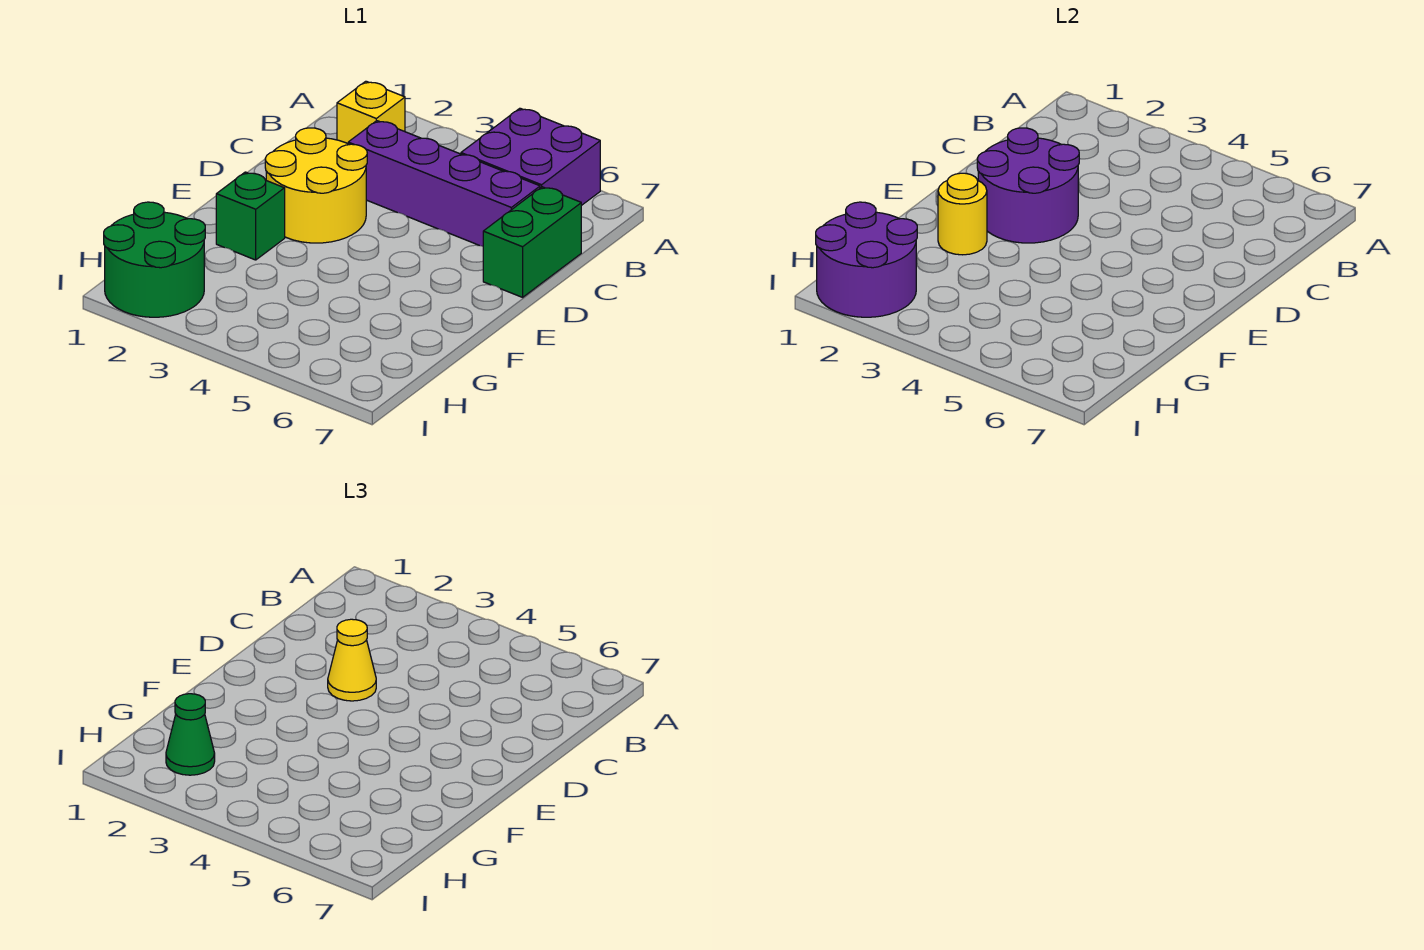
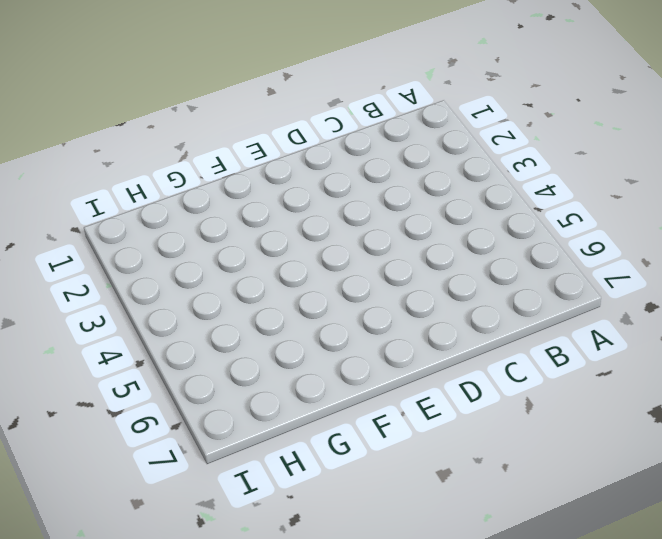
none -> purple 2x2 brick [461,108,600,206]
none -> yellow 1x1 brick [337,81,405,144]
none -> purple 1x4 brick [348,121,540,246]

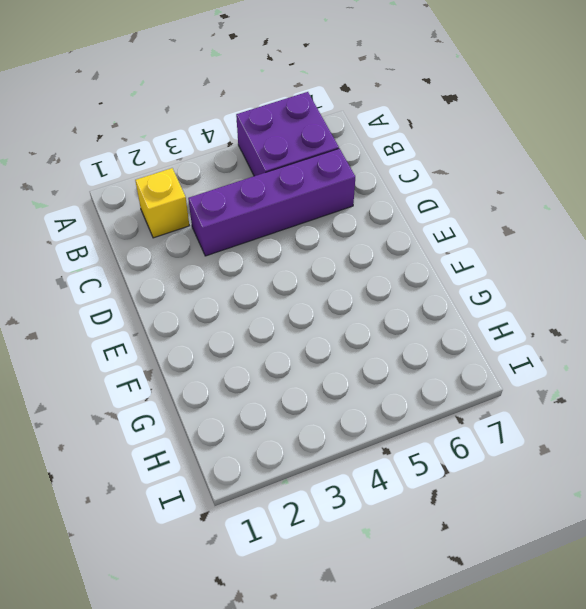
none -> green 1x2 brick [483,187,581,297]
none -> yellow 2x2 round brick [265,128,367,243]
none -> green 1x1 brick [216,172,285,260]

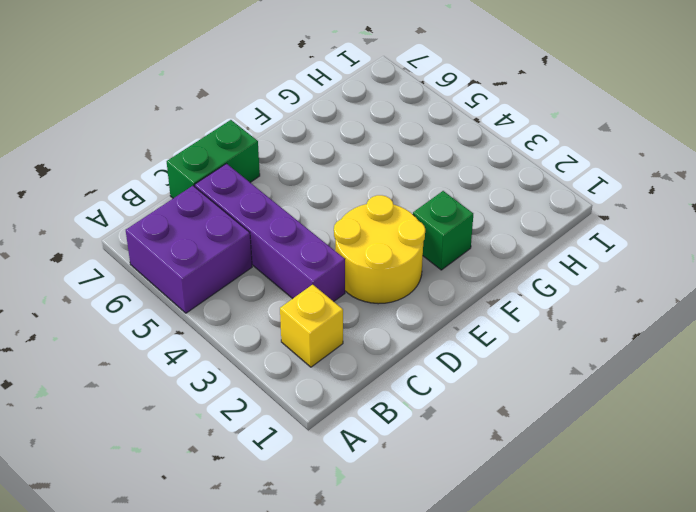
none -> green 2x2 round brick [104,202,205,317]
none -> purple 2x2 round brick [977,128,1079,243]
none -> yellow 1x1 round brick [938,173,987,255]

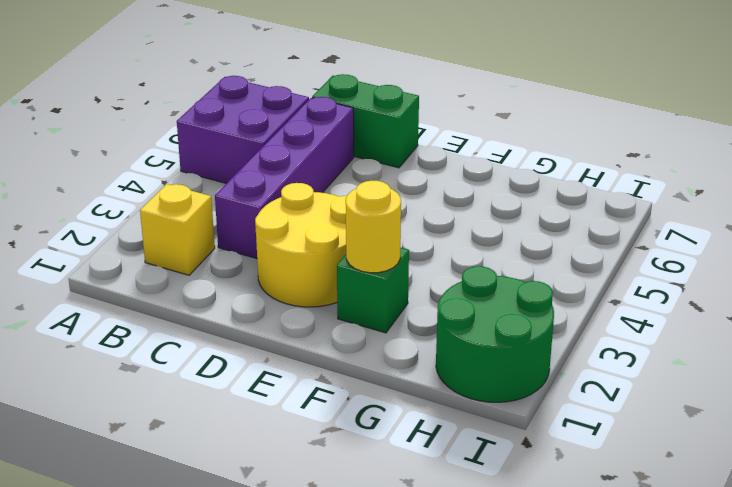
none -> purple 2x2 round brick [977,128,1079,243]
none -> purple 2x2 round brick [816,202,917,317]
none -> yellow 1x1 cone [328,619,376,701]

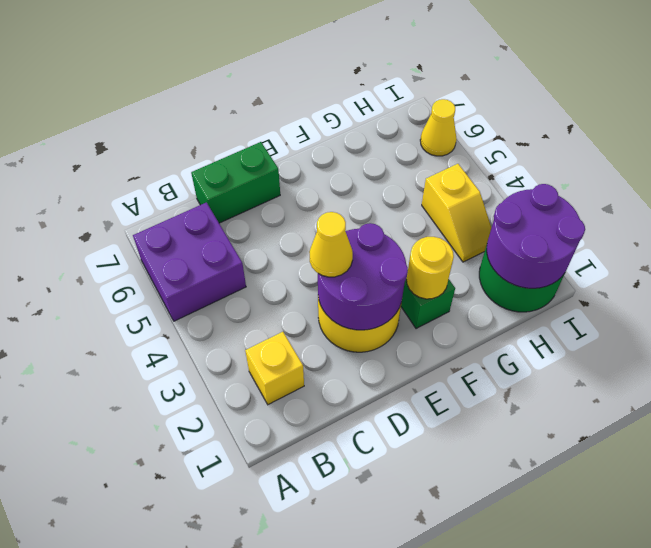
yellow 1x2 slope [422,164,491,262] -> none
yellow 1x1 cone [420,99,457,156] -> none
none -> purple 1x4 brick [348,121,540,246]
none -> green 1x1 cone [166,694,215,775]

